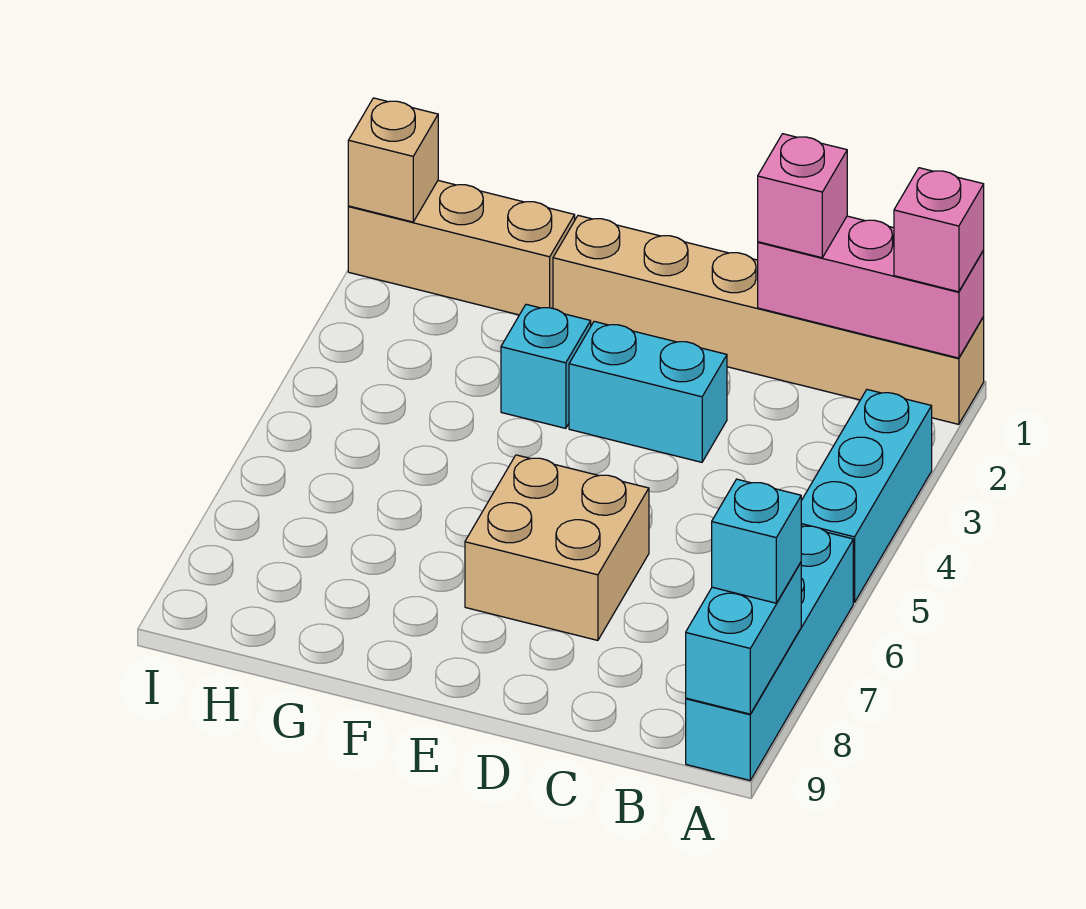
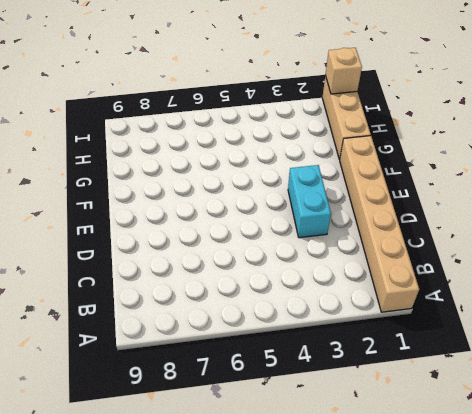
none -> cyan 1x3 brick [801,390,932,602]
none -> cyan 1x4 brick [686,526,853,780]
none -> tan 2x2 brick [465,455,649,640]

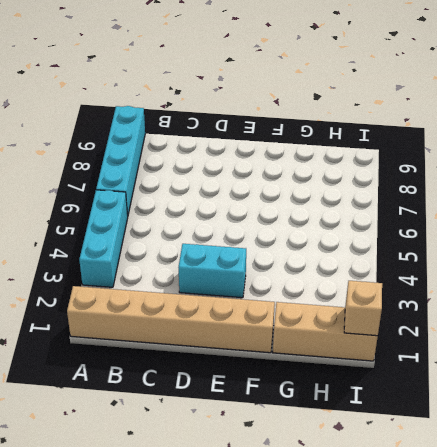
none -> tan 2x2 brick [465,455,649,640]
none -> cyan 1x1 brick [501,304,591,428]
none -> pink 1x3 brick [758,216,984,358]

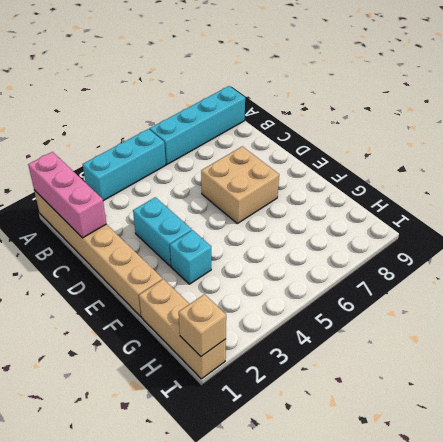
none -> cyan 1x2 brick [686,563,801,714]
none -> pink 1x1 brick [894,168,984,292]
none -> cyan 1x1 brick [712,479,801,603]

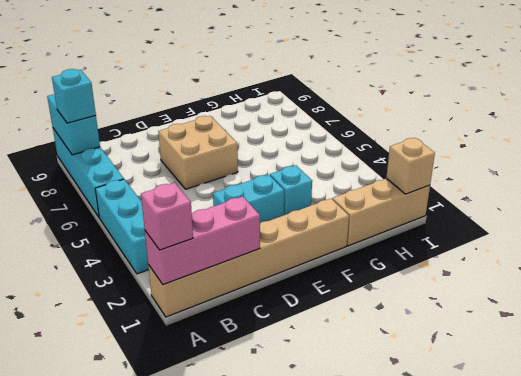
none -> pink 1x1 brick [758,134,847,258]

